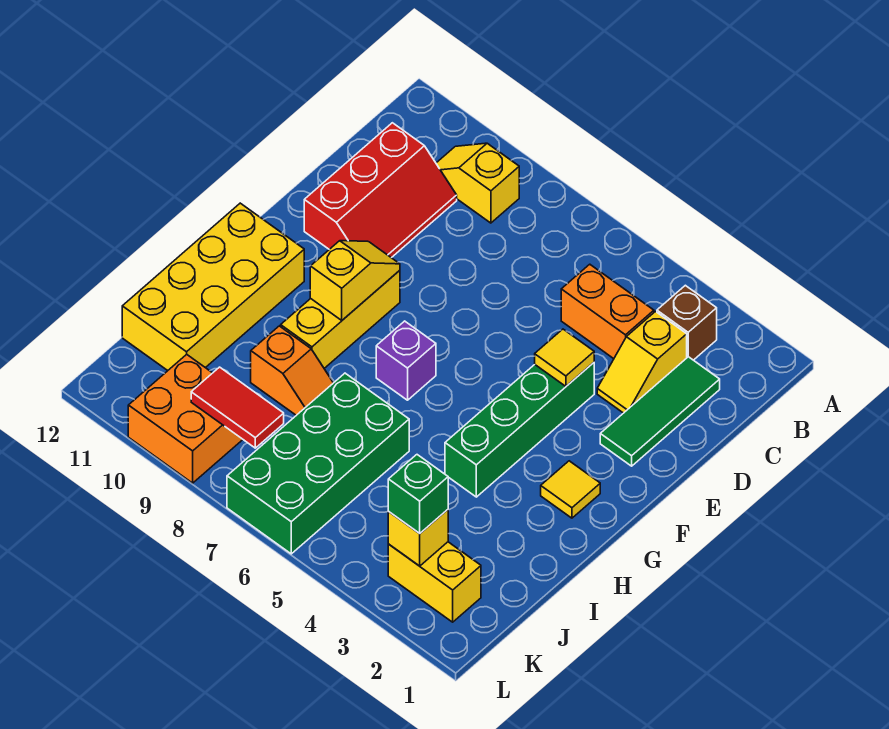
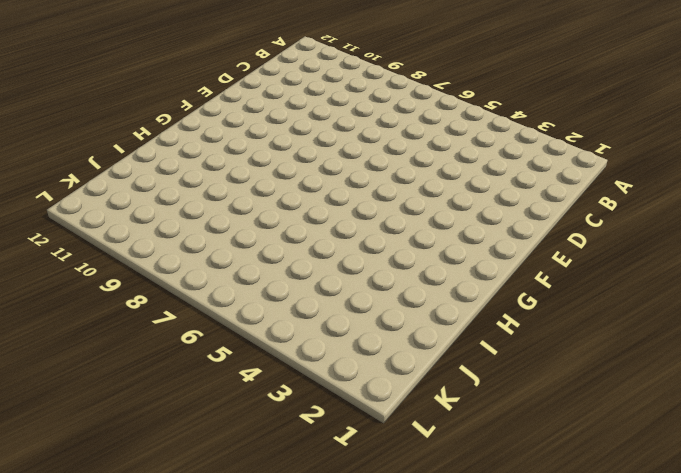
none -> brown 1x1 brick [657,285,717,360]
none -> yellow 1x2 slope [436,143,519,223]
none -> green 1x3 tile [600,357,720,466]

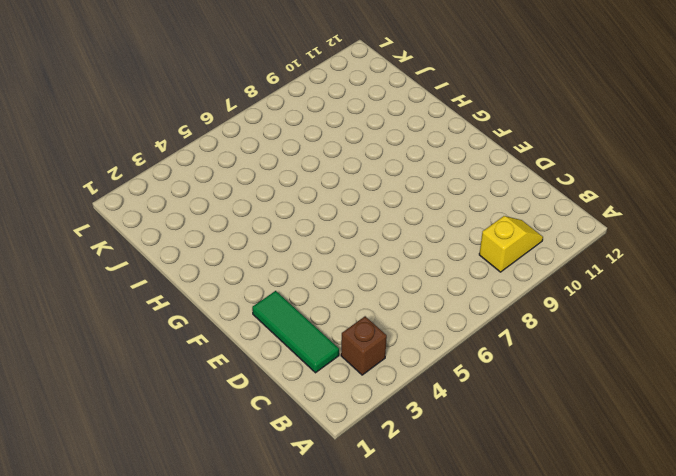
none -> yellow 1x2 slope [597,312,687,413]
none -> orange 1x2 brick [561,264,654,359]
none -> red 2x3 slope [304,123,457,258]

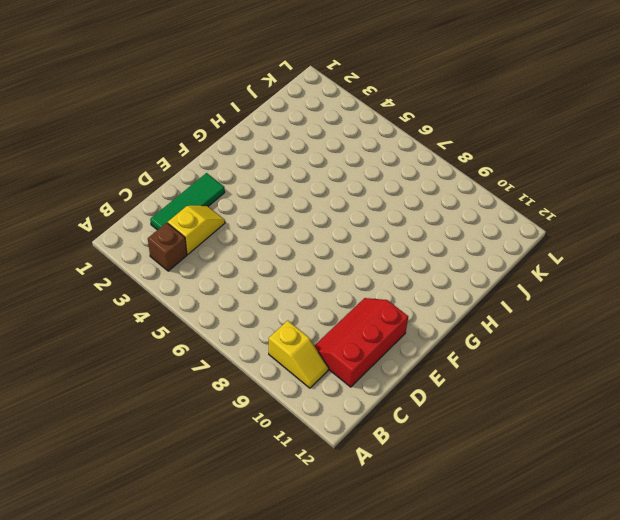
none -> orange 1x2 brick [561,264,654,359]
none -> green 1x4 brick [445,363,594,497]
none -> yellow 1x3 brick [281,270,400,368]

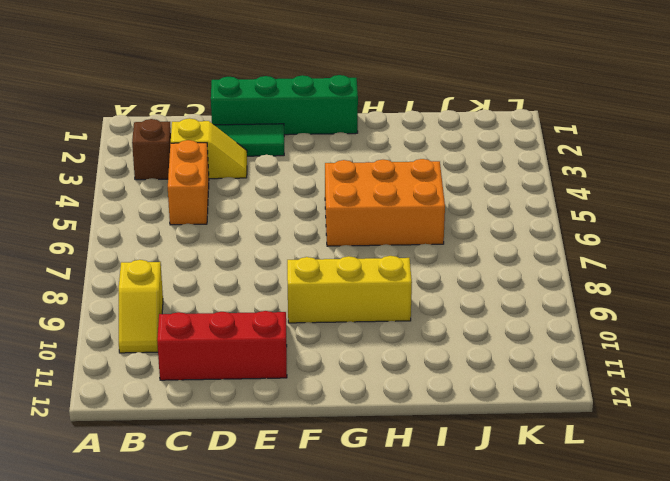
green 1x4 brick [211,75,358,135] -> green 1x4 brick moved to [445,363,594,497]
orange 2x3 brick [325,159,445,246] -> green 2x4 brick [227,373,409,554]
none -> yellow 1x1 tile [541,461,600,518]
none -> purple 1x1 brick [376,321,436,400]
none -> yellow 2x4 brick [122,203,304,371]

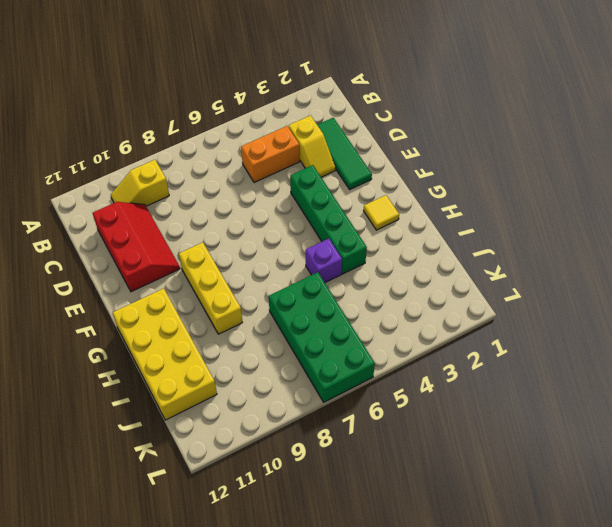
purple 1x1 brick [306,239,342,283] -> purple 1x1 brick moved to [376,321,436,400]
none -> brown 1x1 brick [657,285,717,360]
none -> orange 1x2 slope [251,326,333,415]
none -> yellow 1x2 brick [388,542,481,622]

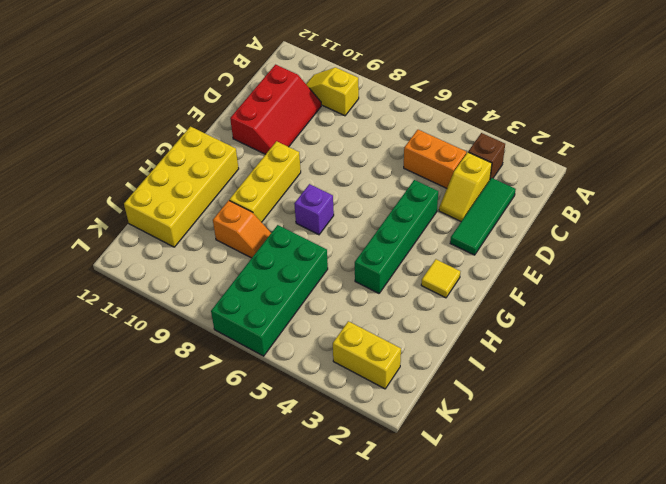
none -> orange 2x2 brick [128,354,243,483]
none -> yellow 1x1 tile [535,329,594,386]
none -> yellow 1x2 slope [310,241,400,320]

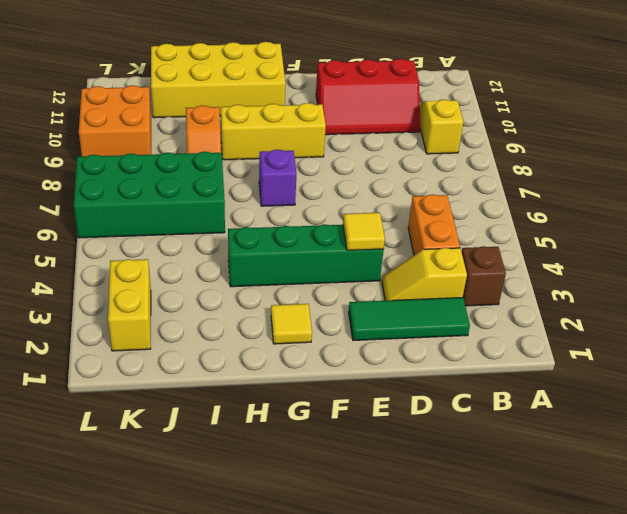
none -> yellow 1x2 slope [310,241,400,320]
none -> yellow 1x1 brick [388,510,448,566]
none -> red 1x2 tile [191,367,284,448]

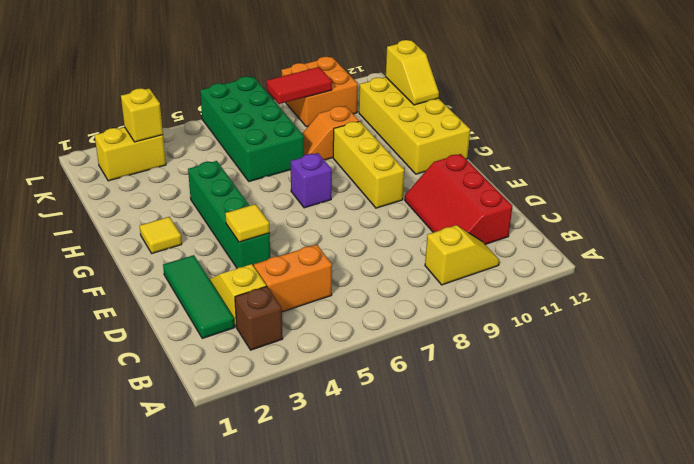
yellow 1x2 slope [386,40,439,105] -> yellow 1x2 slope moved to [310,241,400,320]
none -> green 1x1 brick [388,455,448,533]

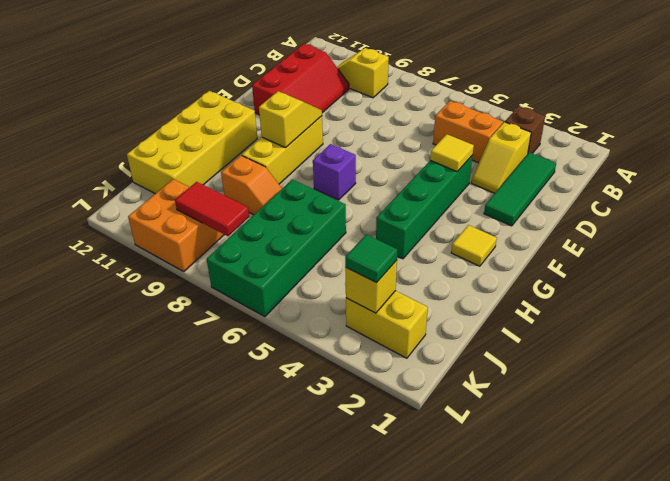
green 1x1 tile [345,234,397,283] -> green 1x1 brick [388,455,448,533]

